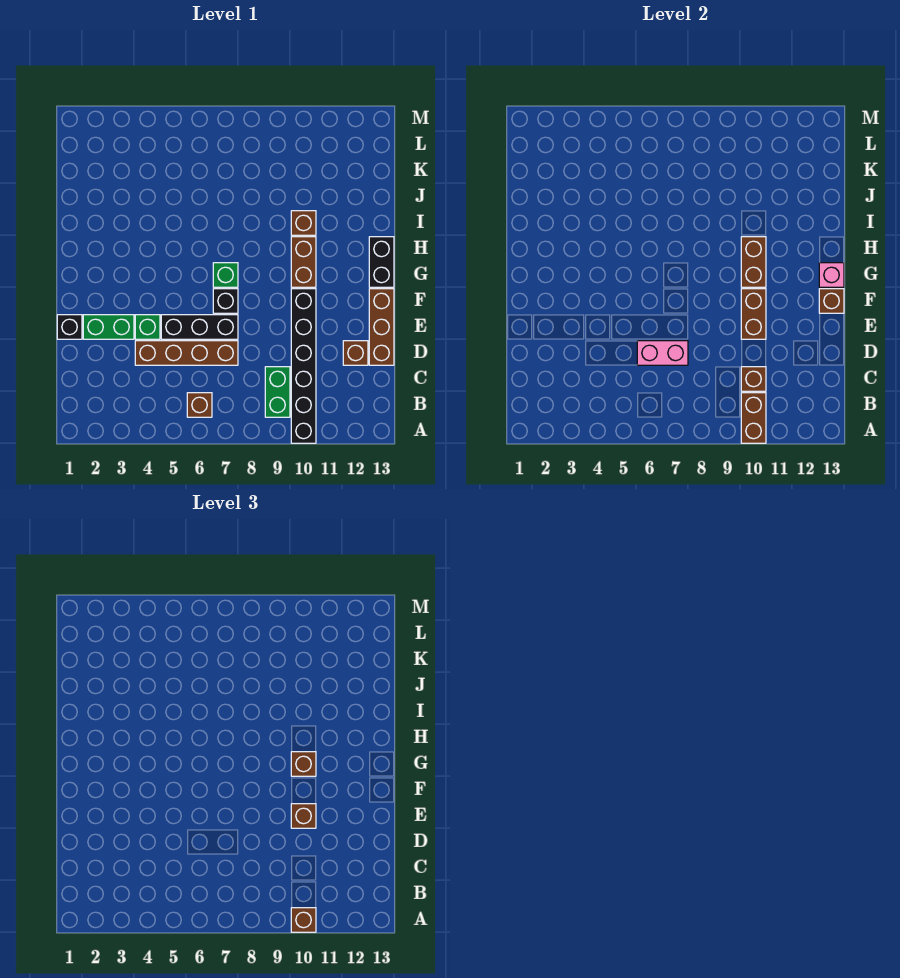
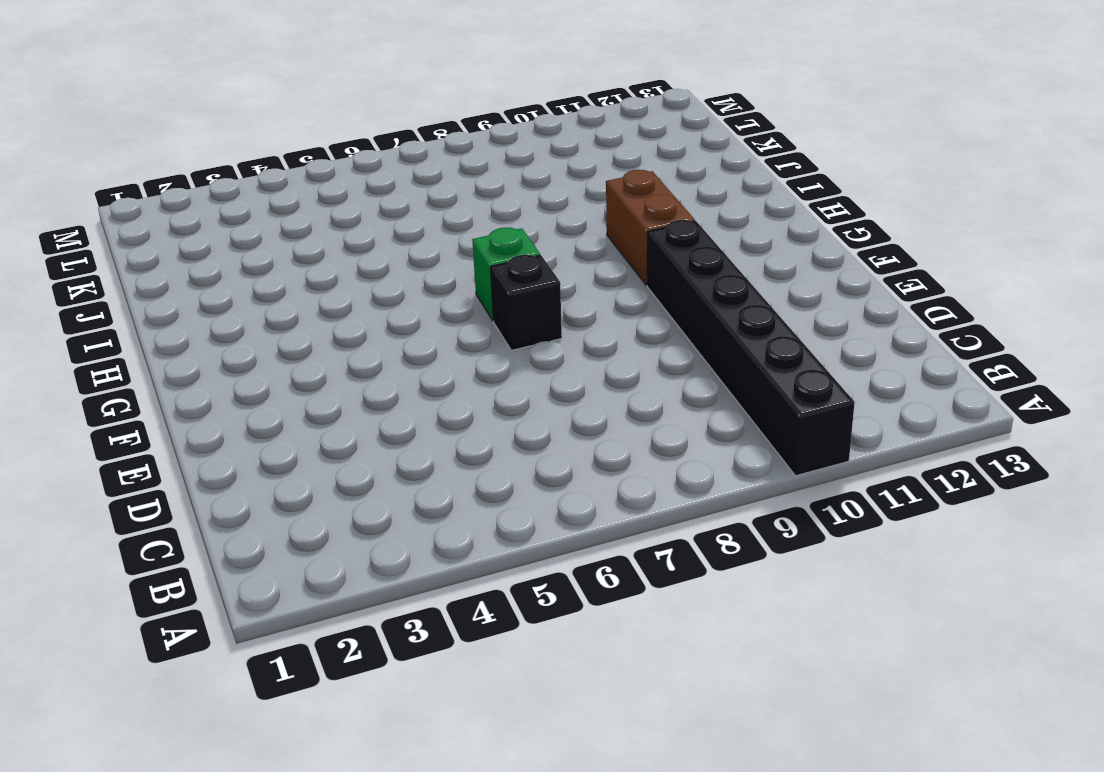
none -> brown 1x1 brick [187,393,212,417]
none -> green 1x2 brick [265,367,290,417]
none -> brown 1x4 brick [135,341,238,365]

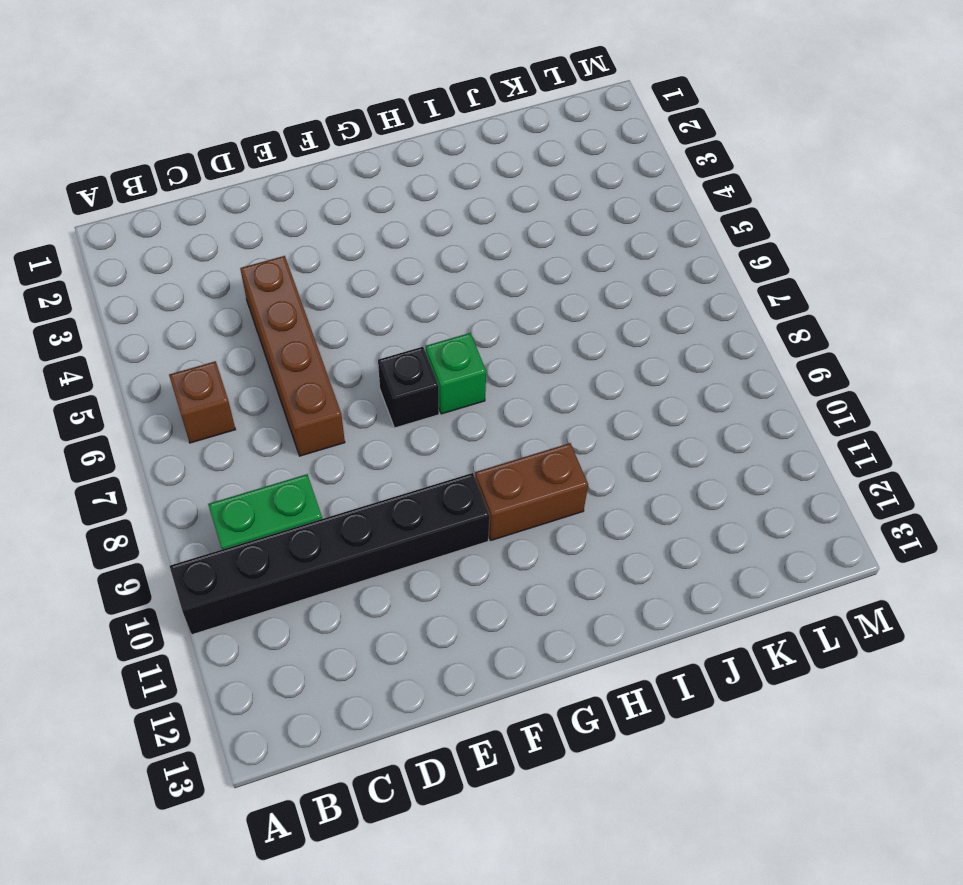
none -> brown 1x1 brick [343,341,368,365]
none -> brown 1x3 brick [369,289,394,365]
none -> black 1x1 brick [57,315,82,339]

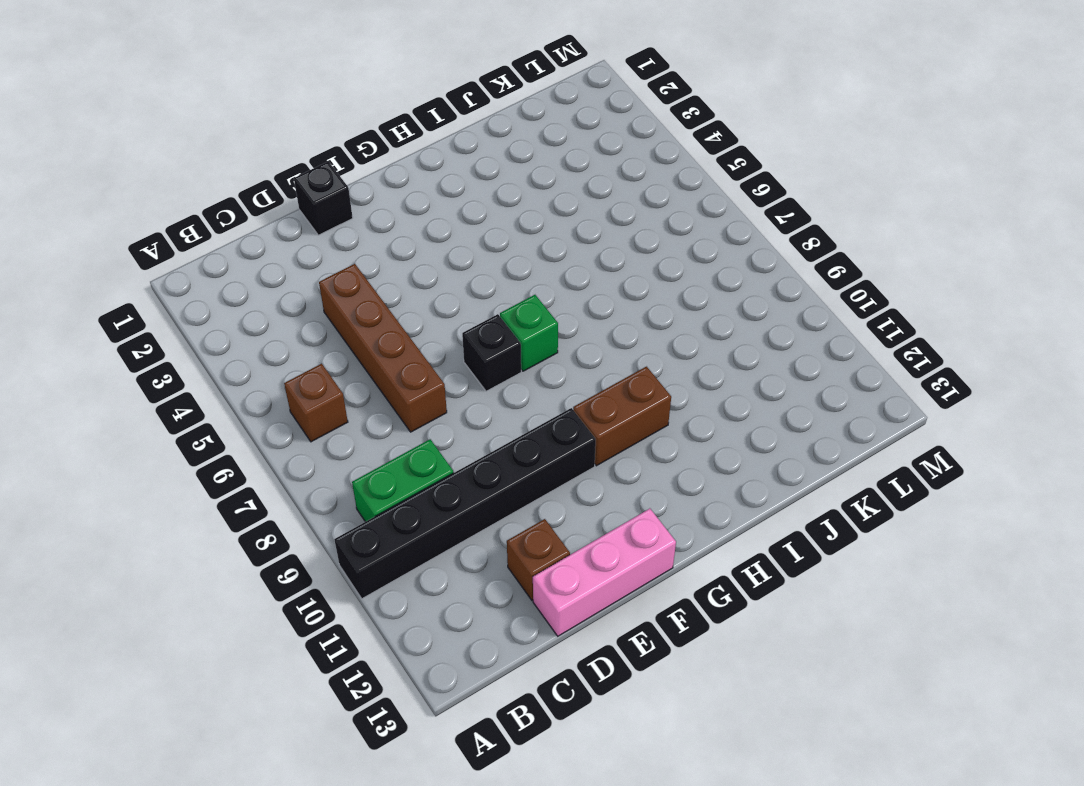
pink 1x3 brick [533,509,676,636] -> brown 1x3 brick [369,289,394,365]
none -> green 1x2 brick [83,315,134,339]
none -> green 1x1 brick [135,315,160,339]
none -> black 1x3 brick [161,315,238,339]

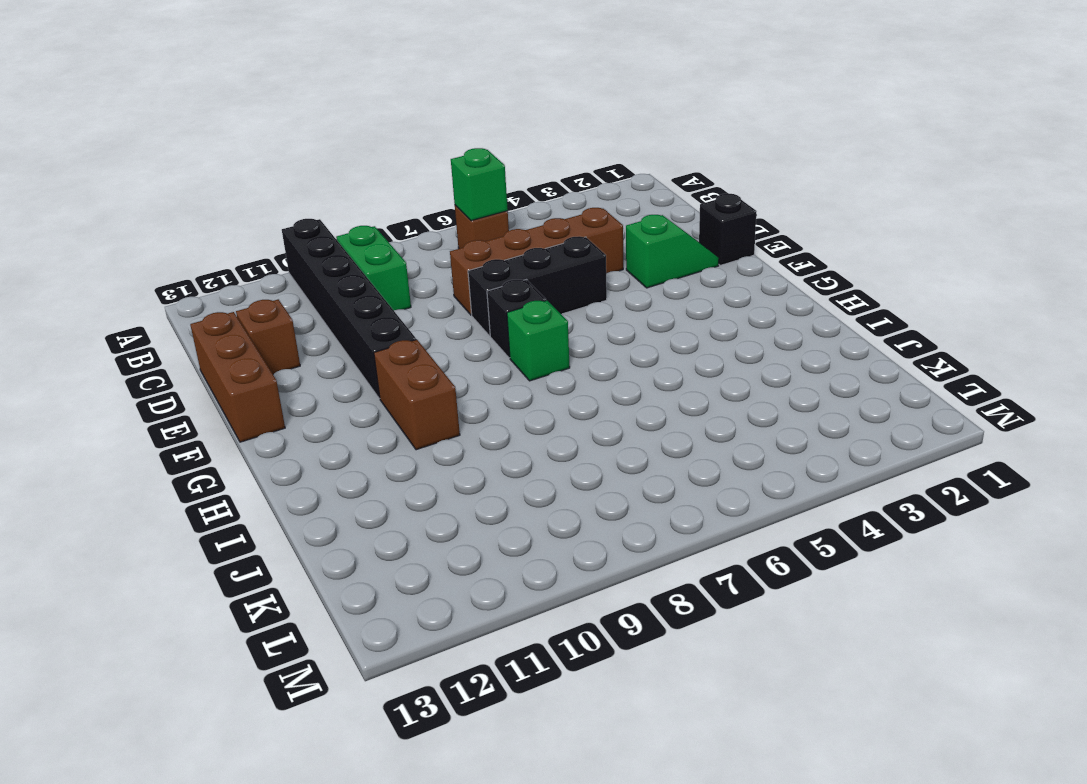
green 1x1 brick [451,148,508,221] -> green 1x1 brick moved to [135,315,160,339]
green 1x2 slope [626,215,719,288] -> green 1x2 brick [83,315,134,339]
none -> black 1x2 brick [369,237,394,287]
none -> brown 1x1 brick [291,211,316,235]
none -> brown 1x2 brick [741,393,766,443]

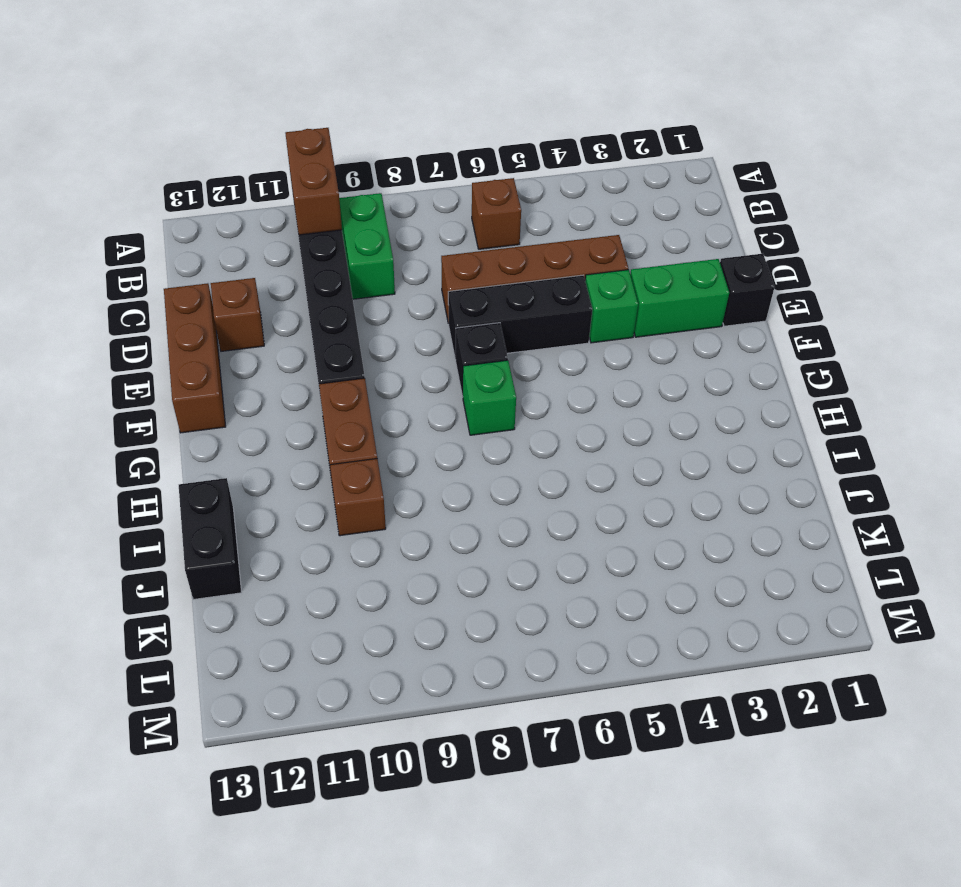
black 1x2 brick [179,478,242,600] -> black 1x2 brick moved to [369,237,394,287]
none -> brown 1x1 brick [741,367,766,391]
none -> pink 1x2 brick [637,341,688,365]
none -> brown 1x2 brick [741,289,766,339]

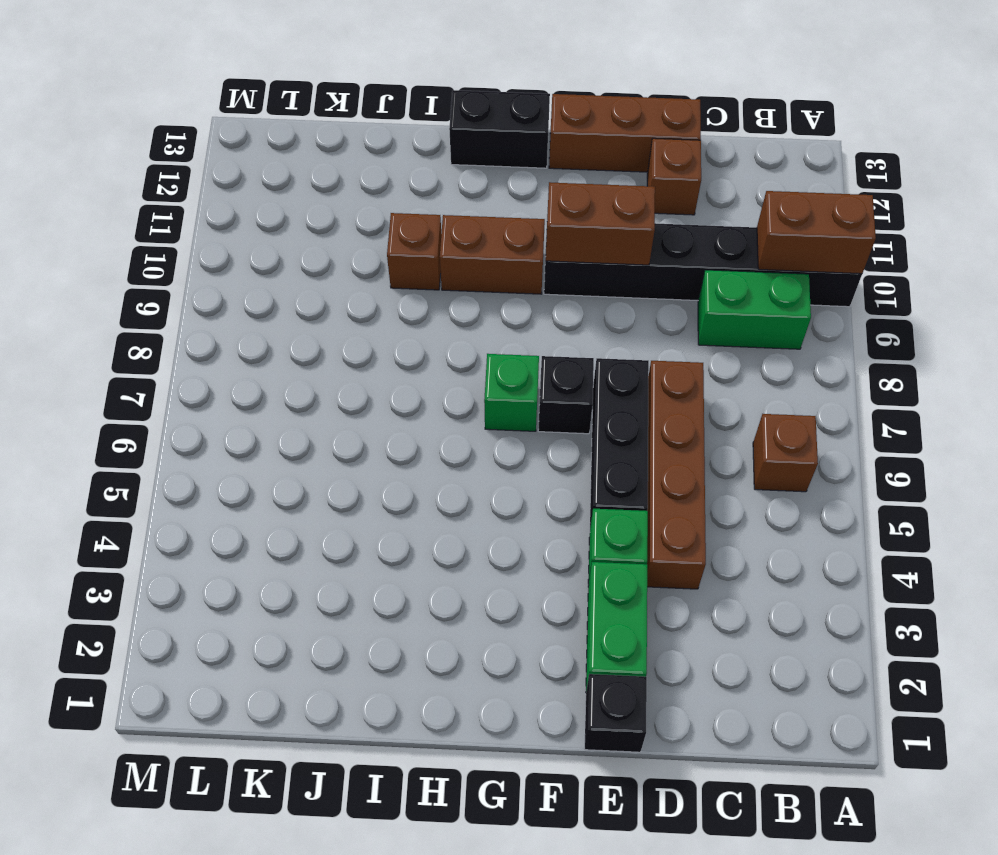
none -> brown 1x1 brick [741,367,766,391]
none -> pink 1x2 brick [637,341,688,365]
none -> brown 1x1 brick [819,289,844,313]

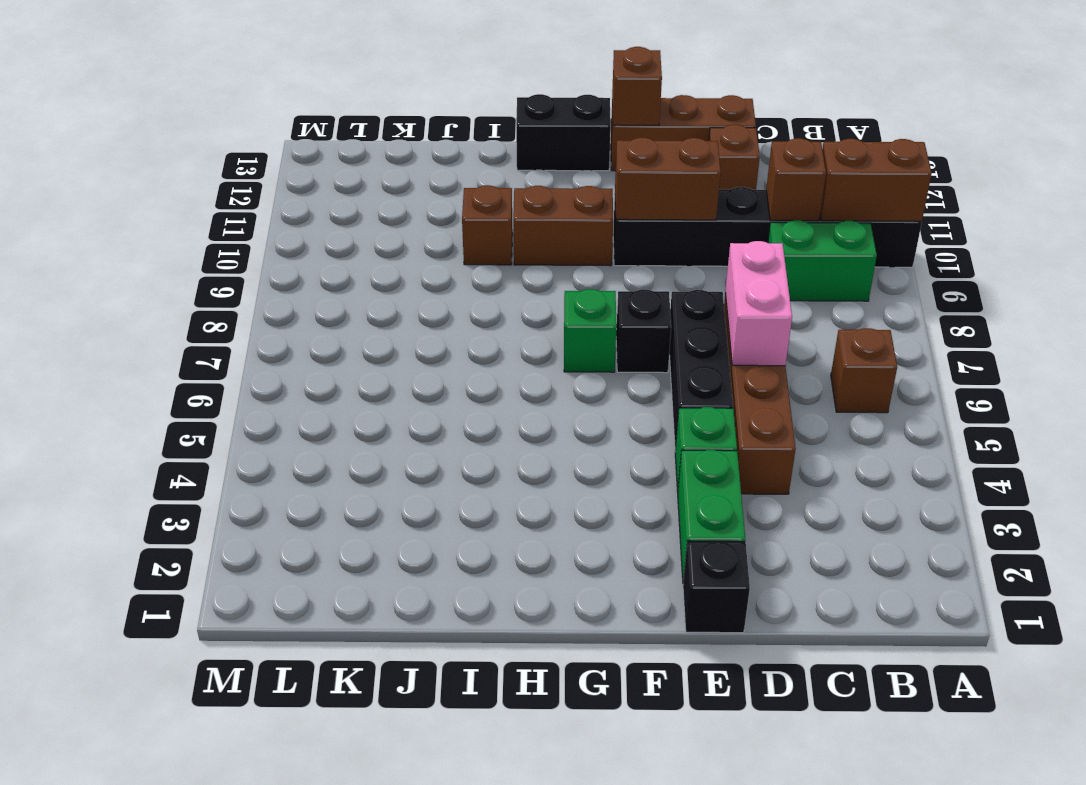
none -> brown 1x2 brick [741,237,766,287]
none -> pink 1x1 brick [819,263,844,287]
none -> brown 1x1 brick [291,908,316,932]

